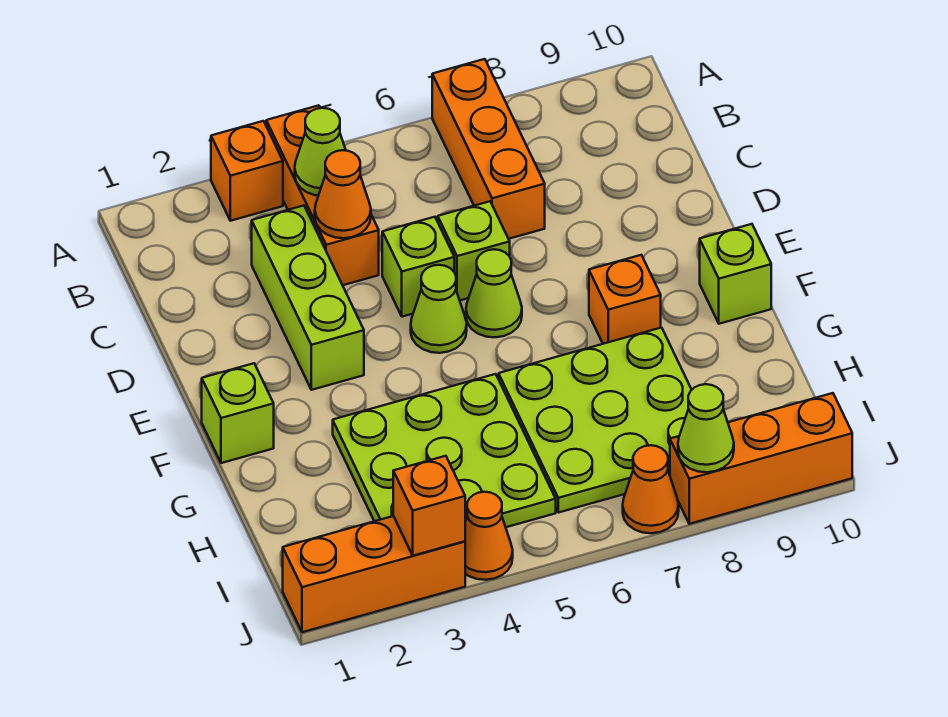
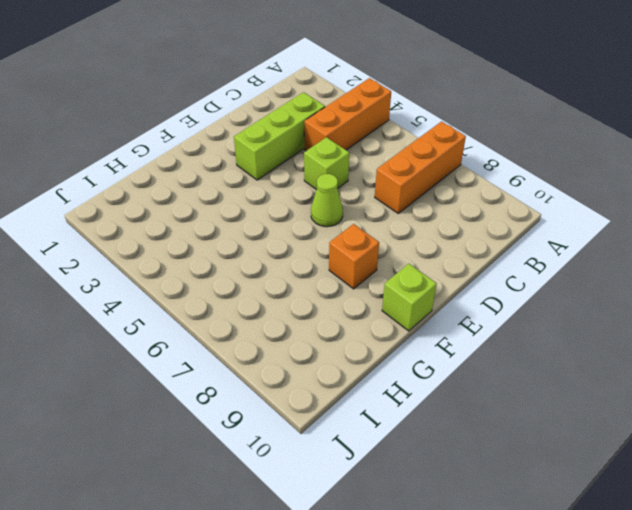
none -> orange 1x1 brick [211,121,283,221]
none -> lime 1x1 brick [438,201,510,300]
none -> lime 1x1 cone [411,265,467,353]

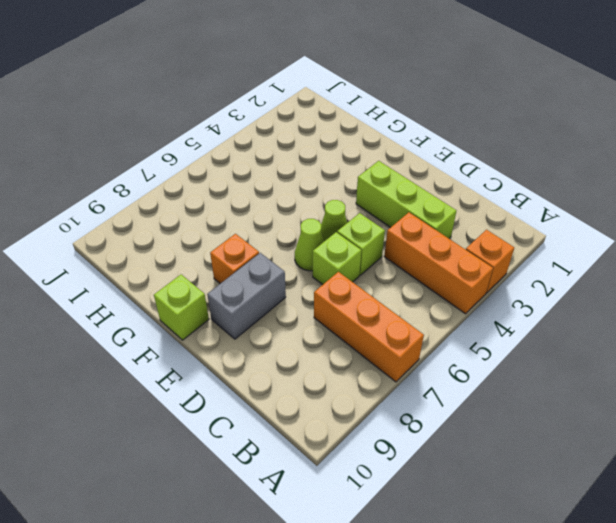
grey 1x2 brick [207,253,286,339] -> none
none -> lime 1x1 brick [202,363,274,463]
none -> lime 3x3 plate [333,374,556,527]
none -> lime 3x3 plate [499,328,692,513]

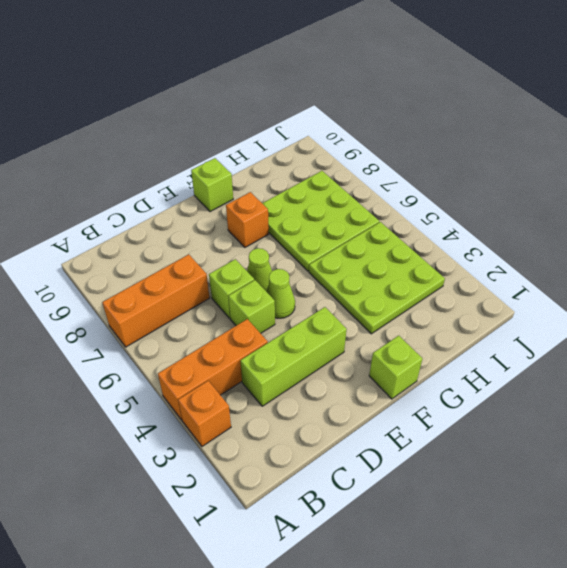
none -> orange 1x3 brick [283,516,465,632]
none -> orange 1x1 cone [465,492,513,580]
none -> orange 1x1 cone [623,445,679,533]

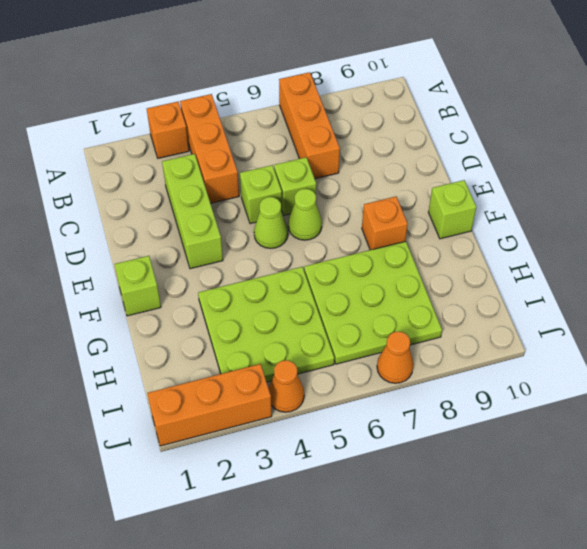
none -> orange 1x3 brick [670,393,852,524]
none -> lime 1x1 cone [295,108,346,196]
none -> orange 1x1 cone [315,150,371,238]

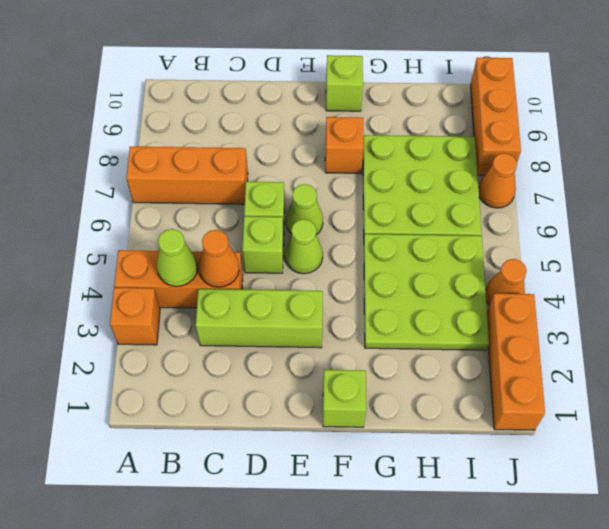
none -> orange 1x1 brick [393,456,465,556]
none -> lime 1x1 cone [678,384,734,472]

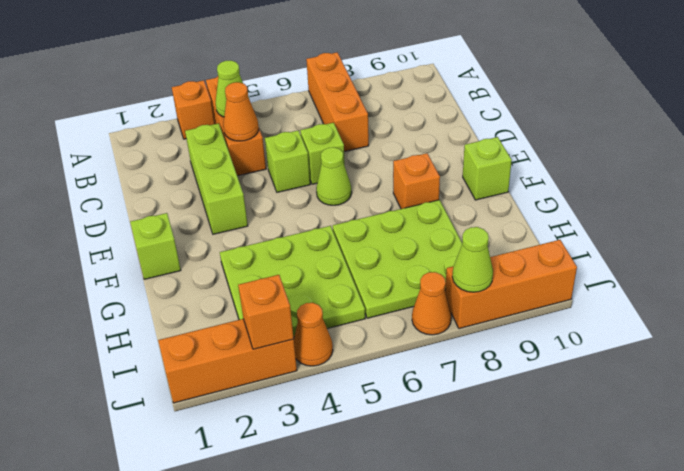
none -> lime 1x1 cone [411,265,467,353]

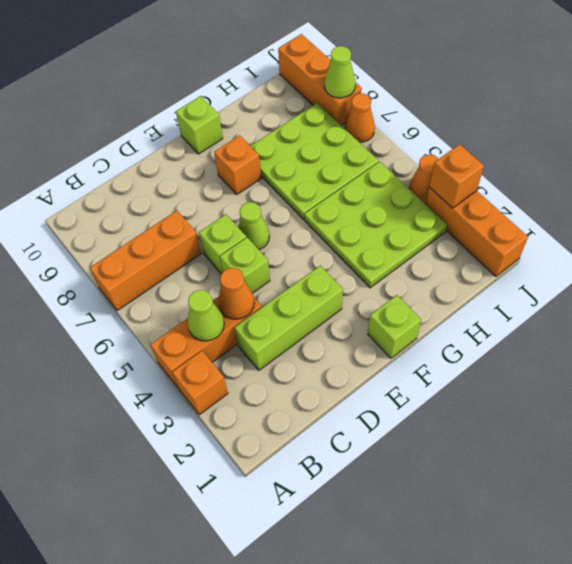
none -> lime 1x1 cone [411,265,467,353]

